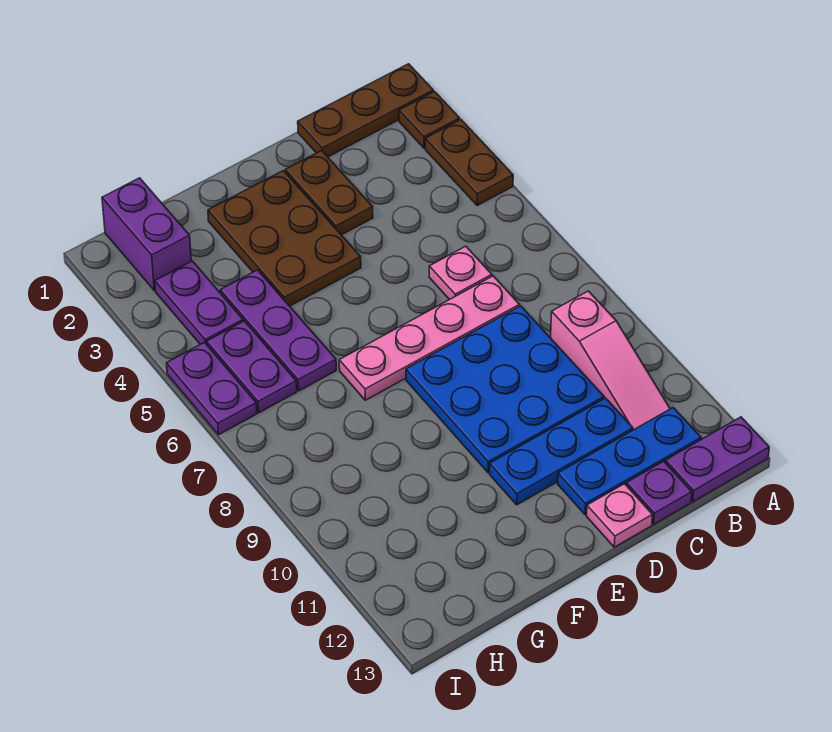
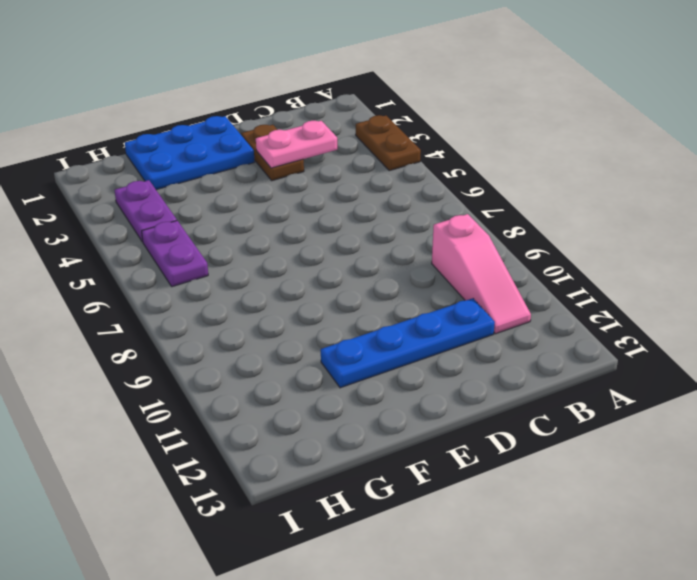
pink 1x2 plate [256,121,337,168] -> none
blue 1x4 plate [321,298,495,388] -> blue 1x3 plate [490,398,633,505]
blue 2x3 plate [125,116,254,190] -> brown 2x3 plate [208,171,361,306]
none -> brown 1x3 plate [298,64,433,157]
none -> brown 1x1 plate [399,91,460,148]
none -> purple 1x2 plate [665,417,769,502]

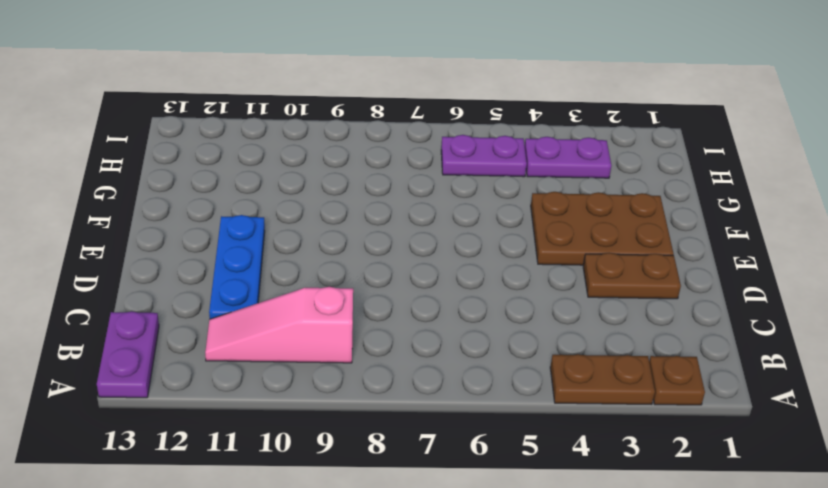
none -> brown 1x3 plate [298,64,433,157]
none -> blue 1x3 plate [558,408,701,515]
none -> pink 1x1 plate [429,246,492,300]

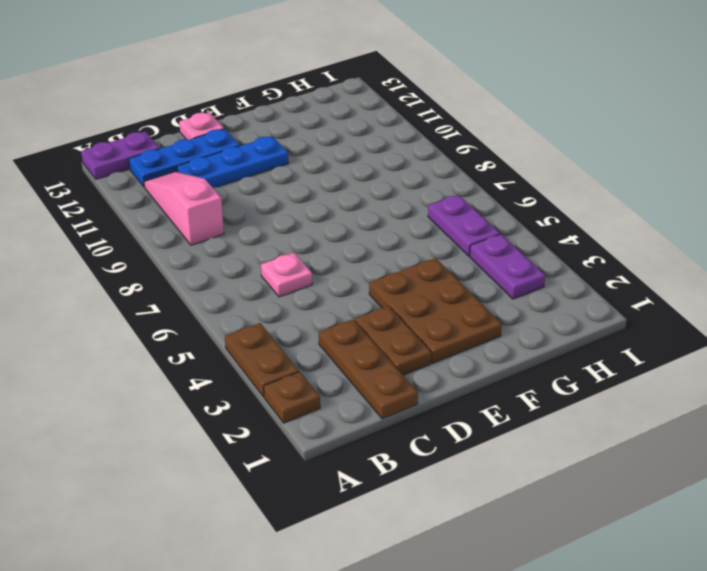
brown 1x3 plate [319,319,418,419] -> brown 1x3 plate turned to [298,64,433,157]
none -> pink 1x4 plate [339,276,520,400]
none -> blue 3x3 plate [406,306,604,473]
none -> purple 1x1 plate [626,461,692,524]

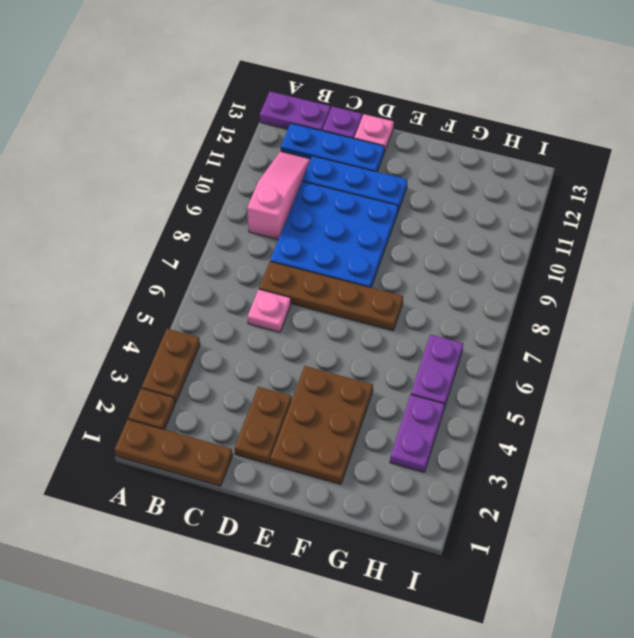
brown 1x4 plate [259,261,403,331] -> pink 1x4 plate [339,276,520,400]
none -> purple 1x3 plate [220,270,336,391]
none -> purple 1x2 brick [102,178,191,291]
none -> purple 1x2 plate [167,342,257,435]

